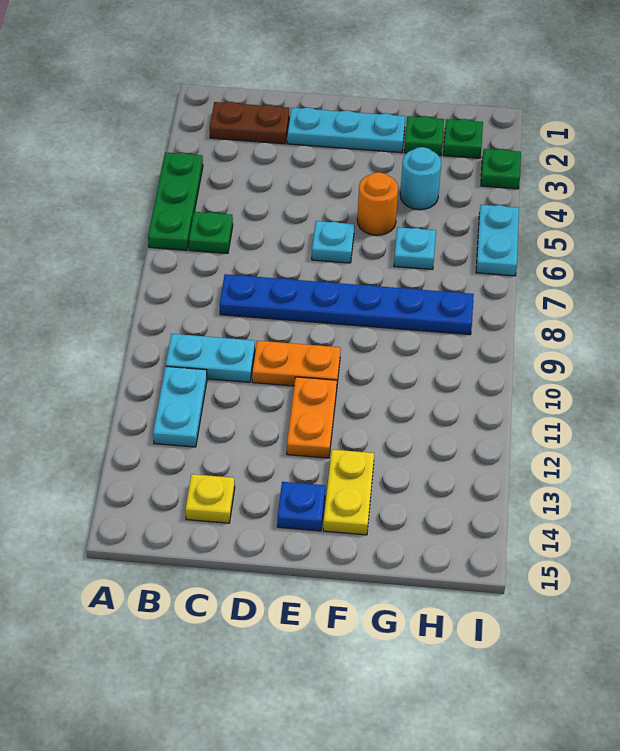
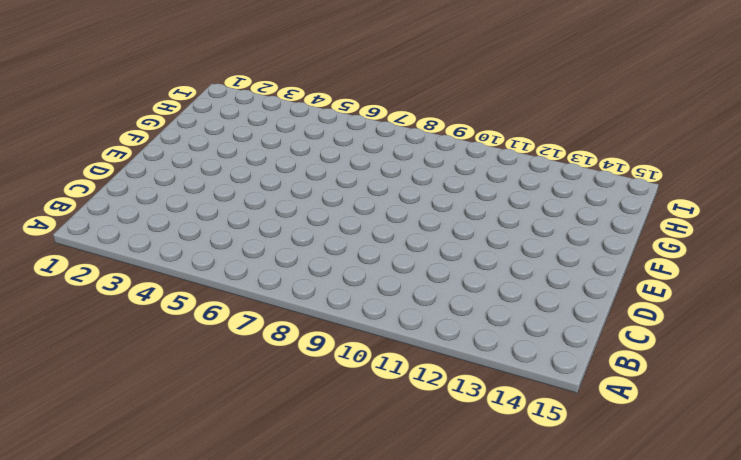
none -> green 1x3 plate [148,152,203,250]
none -> brown 1x2 plate [210,102,289,144]
none -> green 1x1 plate [189,212,233,254]

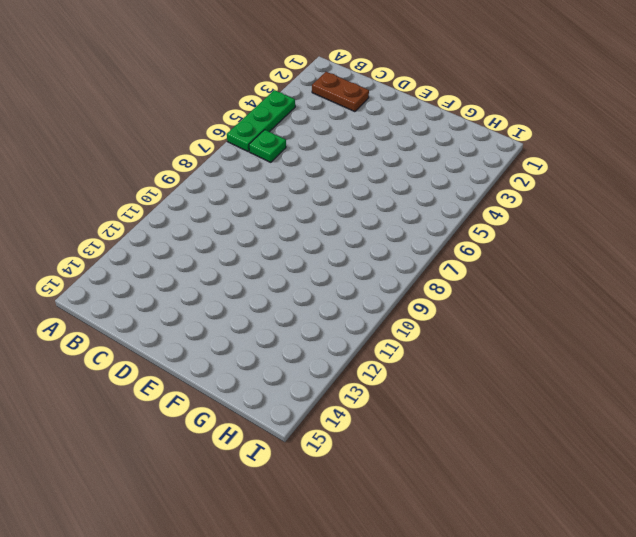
none -> cyan 1x2 plate [166,334,255,382]
none -> cyan 1x2 plate [153,366,207,447]
none -> blue 1x6 plate [220,274,474,335]

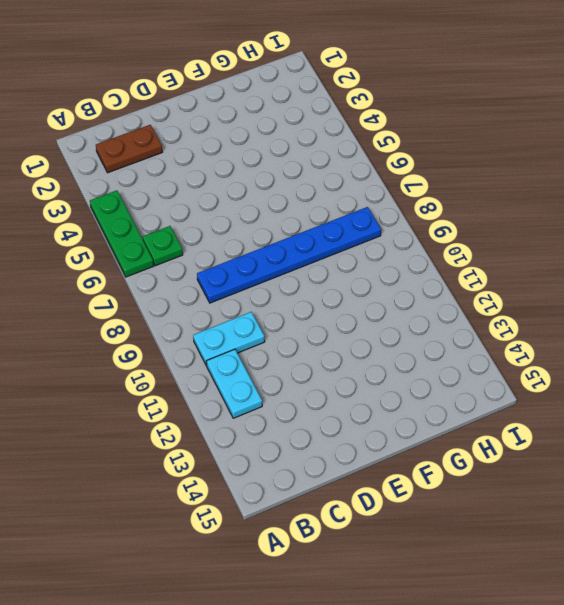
none -> yellow 1x1 plate [185,474,235,523]
none -> cyan 1x3 plate [287,108,405,153]
none -> orange 1x2 plate [252,341,341,386]

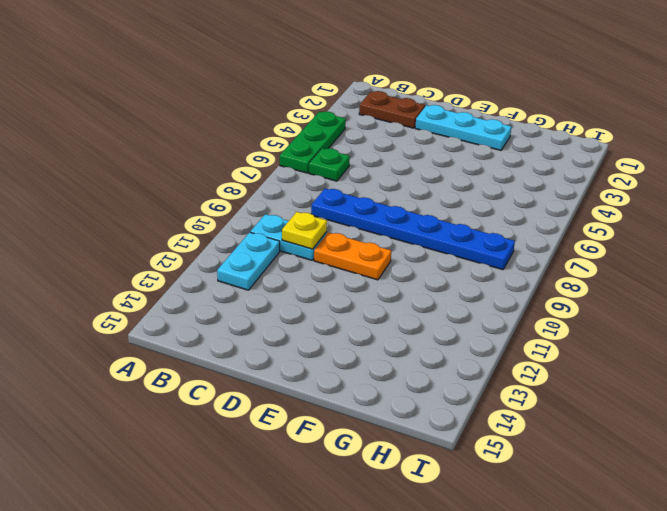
yellow 1x1 plate [282,212,327,249] -> yellow 1x1 plate moved to [185,474,235,523]
none -> cyan 1x1 plate [312,221,354,263]
none -> orange 1x2 plate [287,377,337,458]
none -> blue 1x1 plate [277,482,325,531]

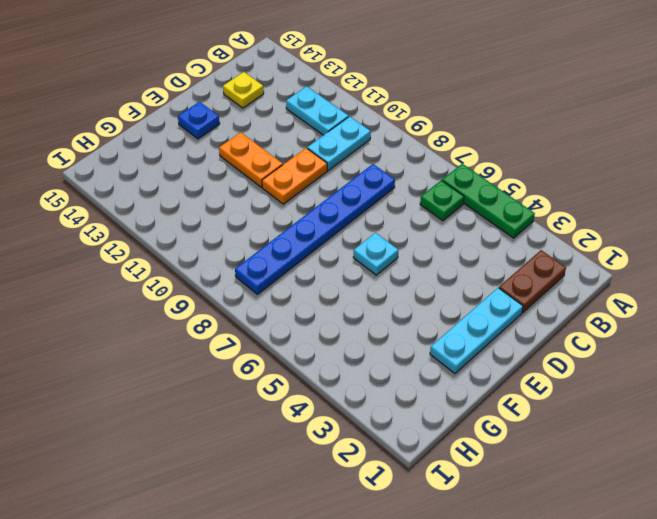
none -> orange 1x1 round brick [357,172,398,235]
none -> yellow 1x2 plate [323,450,374,535]
none -> green 1x1 plate [404,116,444,155]

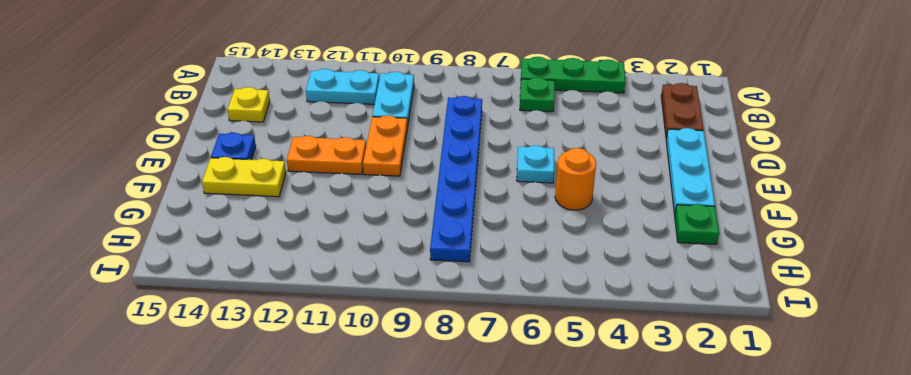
none -> cyan 1x1 round brick [400,147,441,210]
none -> cyan 1x1 plate [394,227,436,269]
none -> green 1x1 plate [443,119,483,158]

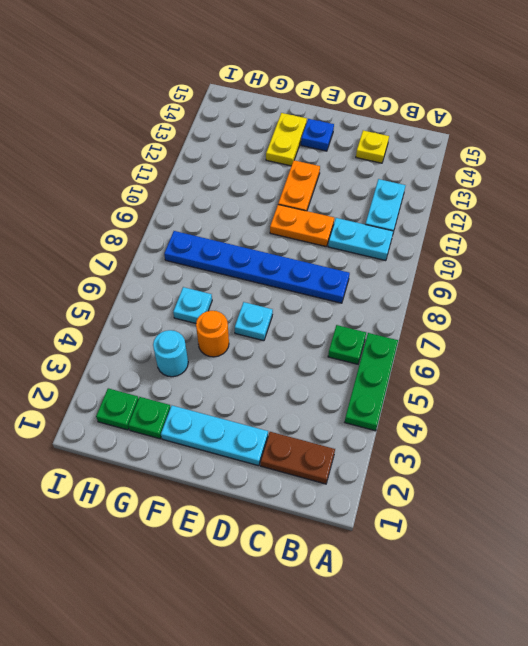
none -> green 1x1 plate [481,149,521,189]
none -> cyan 1x2 plate [476,205,519,276]

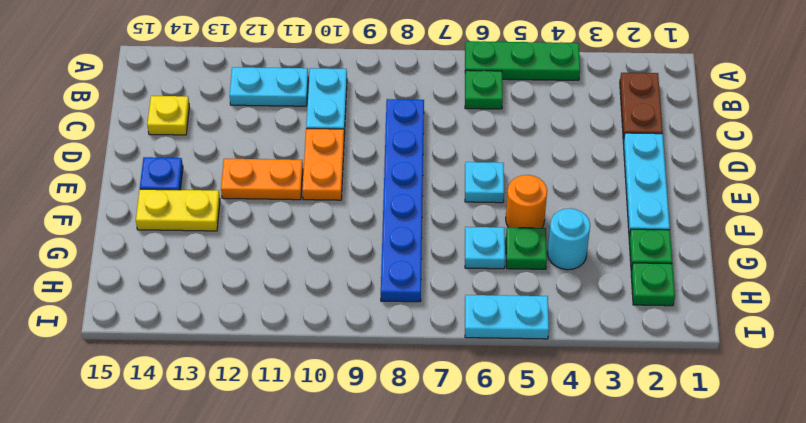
green 1x1 plate [506,227,547,269] -> green 1x1 plate moved to [481,149,521,189]

